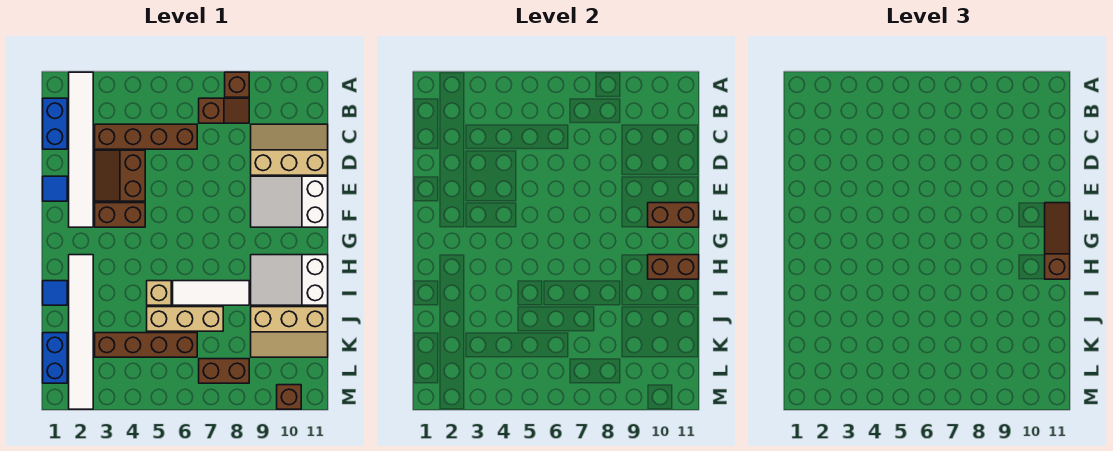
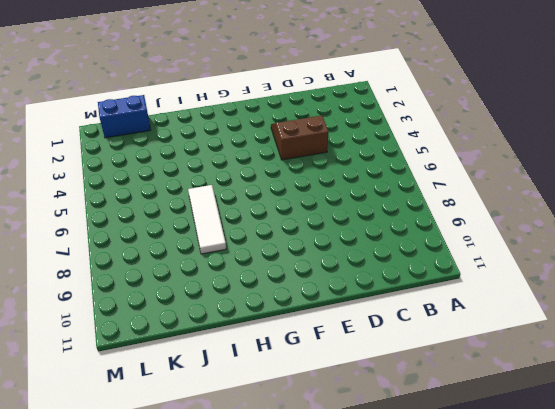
none -> white 1x6 tile [69,72,93,227]
none -> brown 1x1 brick [225,72,249,97]
none -> blue 1x2 brick [43,98,67,149]

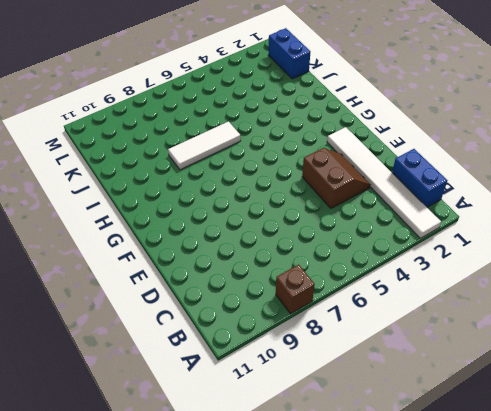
none -> brown 1x2 slope [199,98,249,123]
none -> brown 1x4 brick [95,124,197,149]
none -> tan 2x3 slope [251,124,328,175]

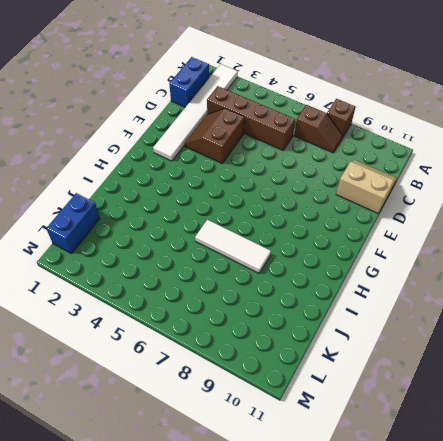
tan 2x2 slope [336,160,397,214] -> tan 2x3 slope [251,124,328,175]
none -> blue 1x1 tile [43,176,67,201]
none -> white 2x3 slope [251,176,328,227]
none -> brown 1x2 brick [95,203,145,227]

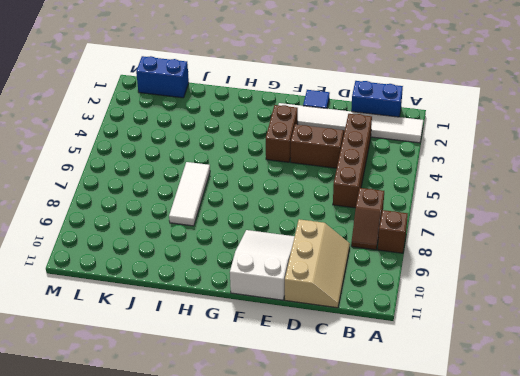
none -> white 1x6 tile [69,255,93,409]
none -> white 2x3 slope [251,255,328,305]
none -> blue 1x1 tile [43,281,67,305]

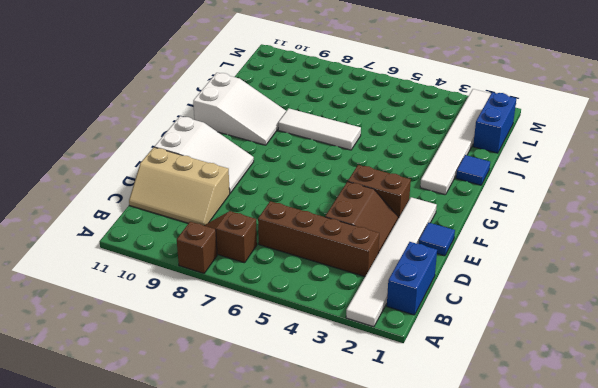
none -> tan 1x1 brick [147,281,171,305]
none -> tan 1x3 brick [147,307,223,331]
none -> tan 2x3 slope [251,307,328,357]

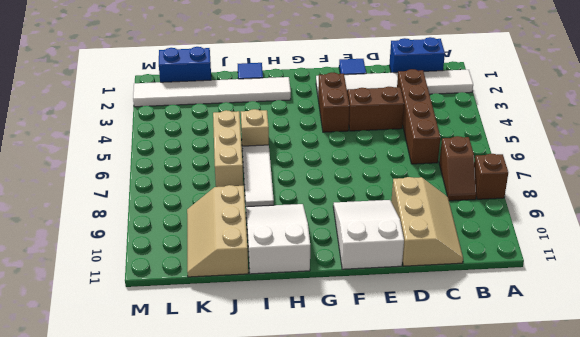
none -> brown 1x4 brick [95,333,197,357]
none -> brown 1x2 brick [199,359,249,383]
none -> brown 1x1 brick [277,385,301,409]

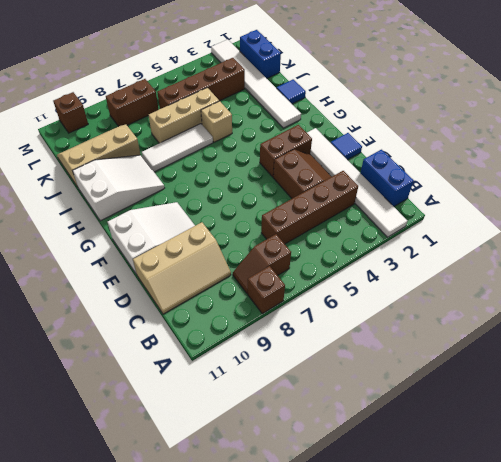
none -> brown 1x2 brick [648,203,699,227]
none -> brown 1x2 brick [648,255,699,279]
none -> brown 1x3 slope [1045,203,1070,279]

